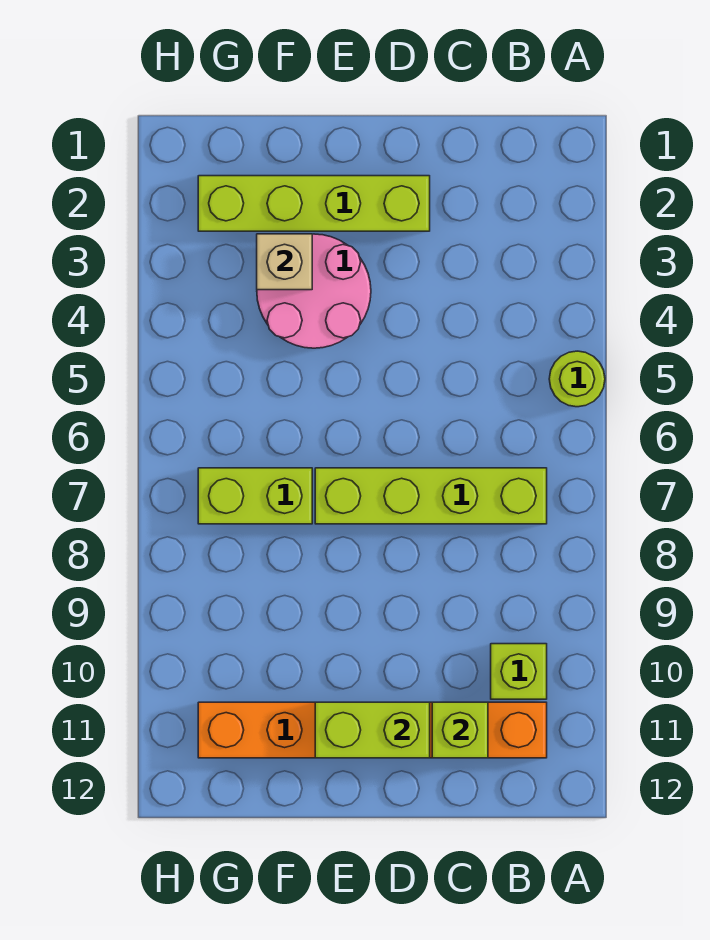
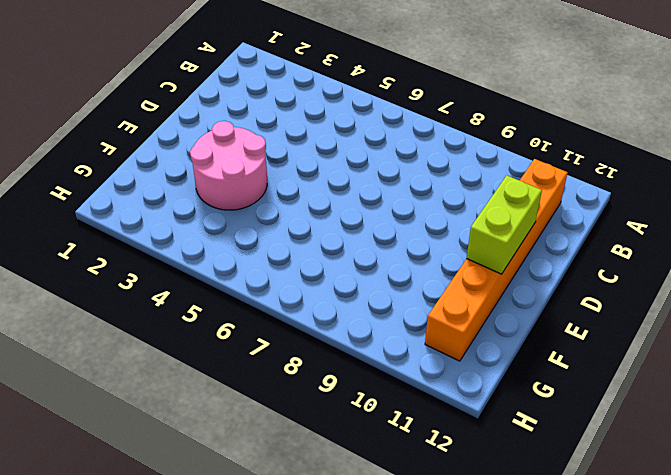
none -> lime 1x1 round brick [549,351,605,407]
none -> lime 1x4 brick [315,468,547,524]

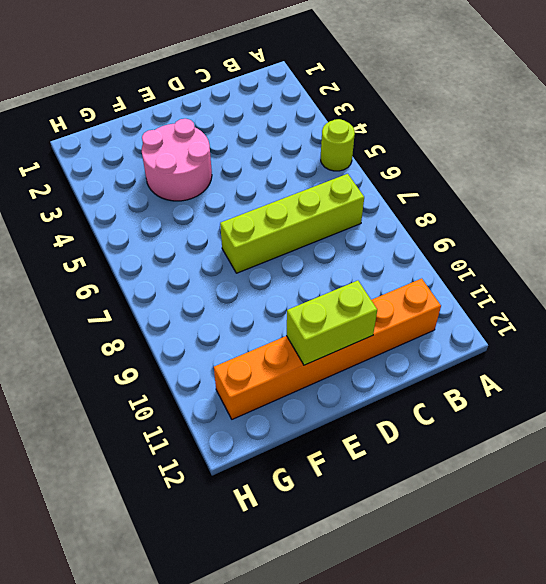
none -> lime 1x1 brick [491,644,547,699]
none -> lime 1x4 brick [198,176,430,231]

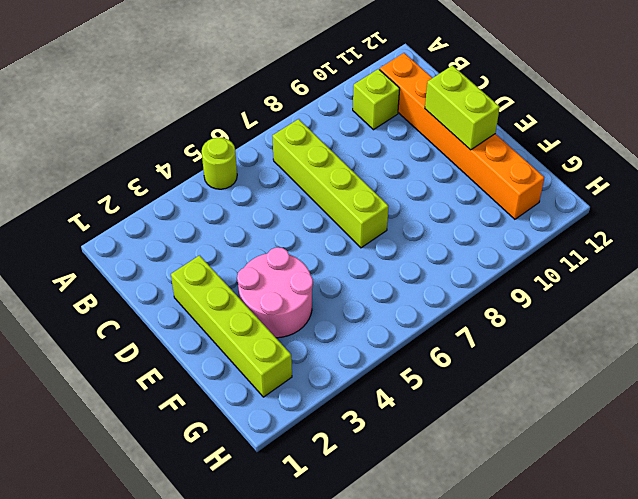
none -> lime 1x2 brick [198,468,312,524]
none -> lime 1x1 brick [432,702,488,758]

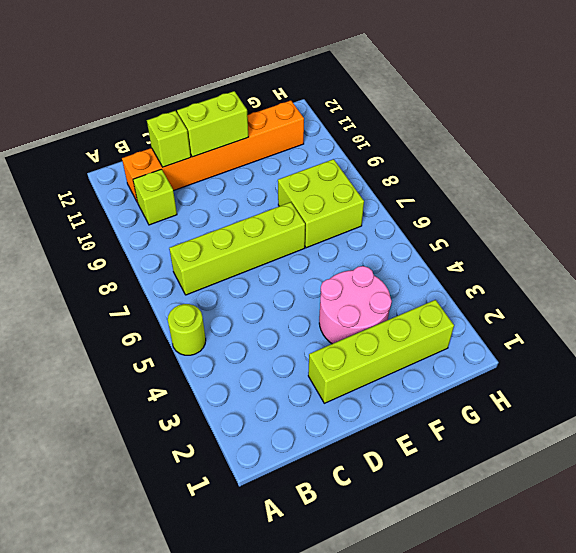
lime 2x2 brick [278,159,364,248] -> lime 1x2 brick [198,468,312,524]
none -> tan 1x1 brick [257,234,312,290]

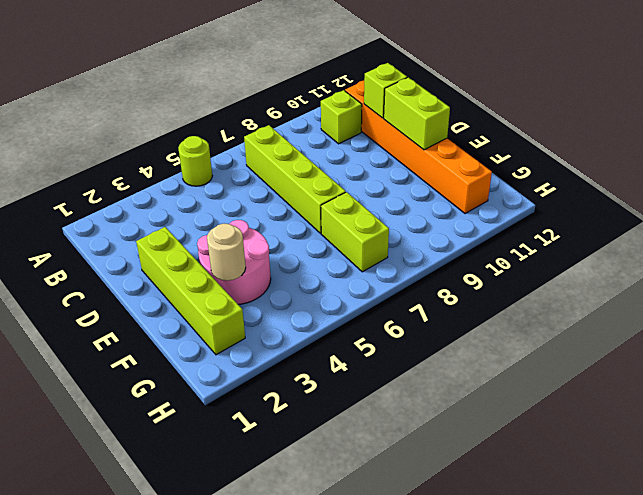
tan 1x1 round brick [207,223,246,281] -> tan 1x1 brick [257,234,312,290]

